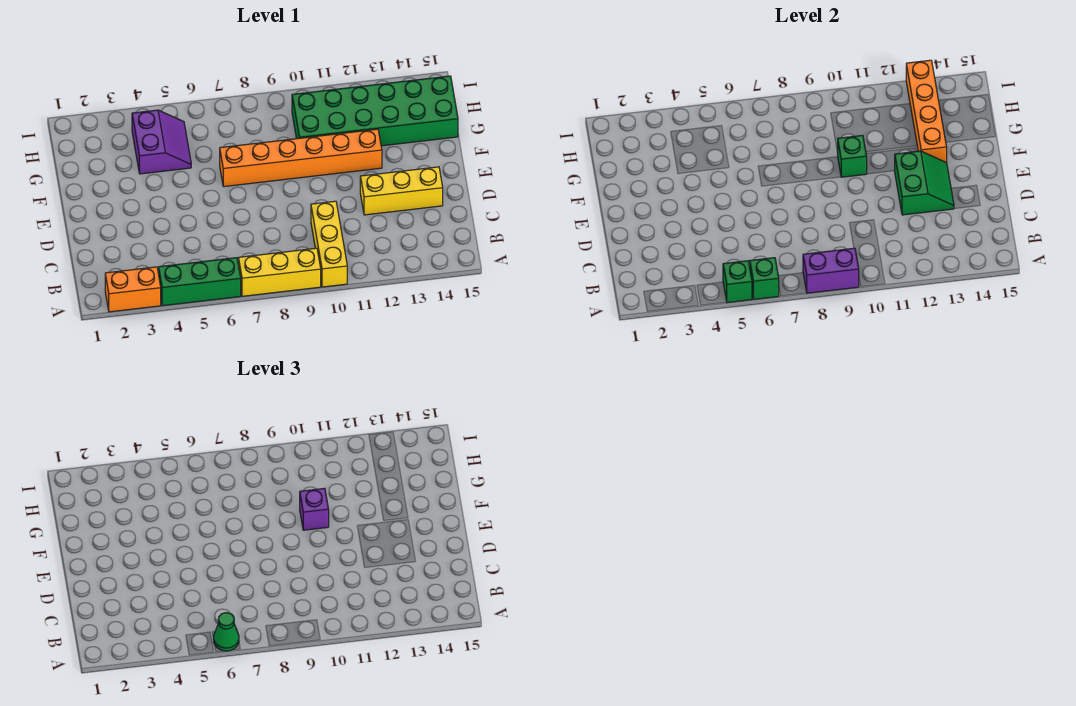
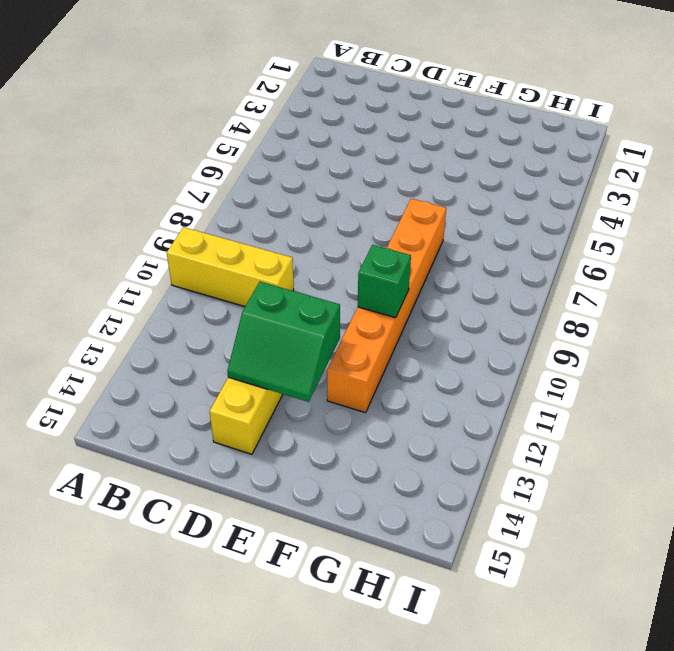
none -> orange 1x2 brick [105,267,161,312]
none -> green 1x3 brick [159,258,241,306]
none -> yellow 1x3 brick [238,248,321,296]

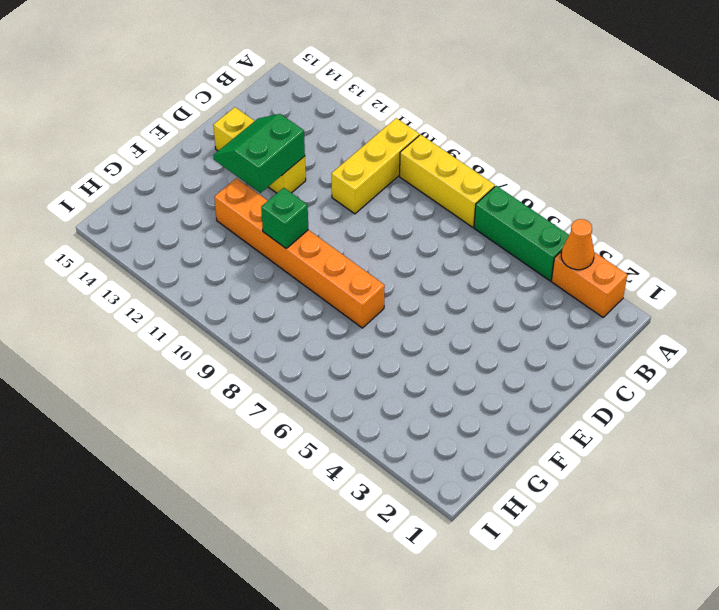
orange 1x1 cone [561,219,594,270] -> none
none -> purple 2x2 slope [132,110,191,174]
none -> green 2x6 brick [292,76,458,146]
none -> green 1x1 brick [723,261,752,303]

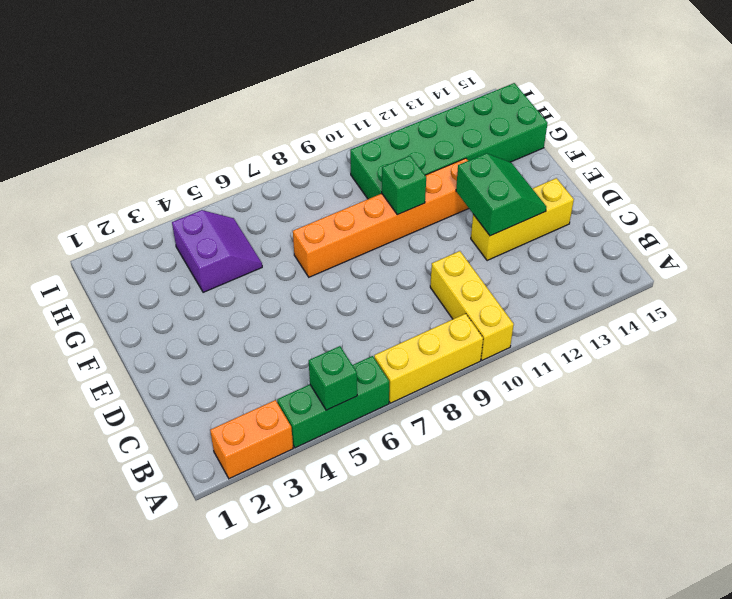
none -> green 1x1 brick [750,258,779,299]
none -> purple 1x2 brick [803,248,859,293]
none -> orange 1x4 brick [906,60,947,163]

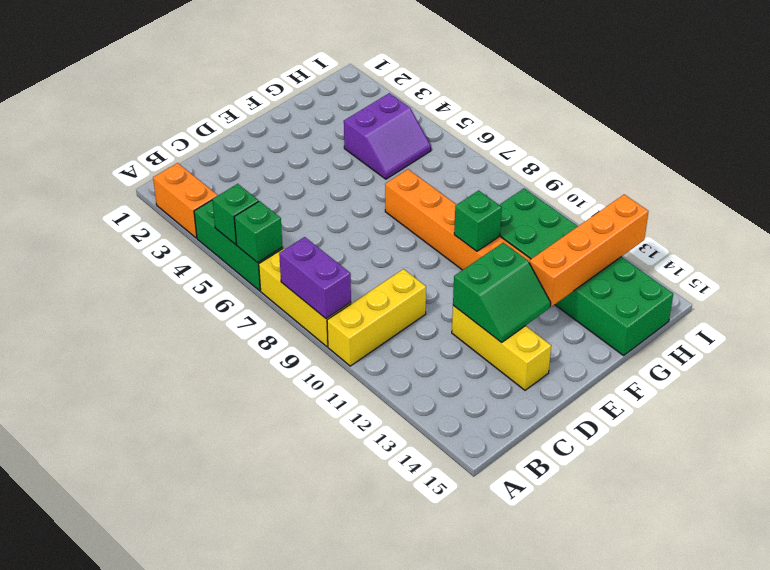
none -> green 1x1 cone [213,613,239,651]
none -> purple 1x1 brick [300,488,329,530]

